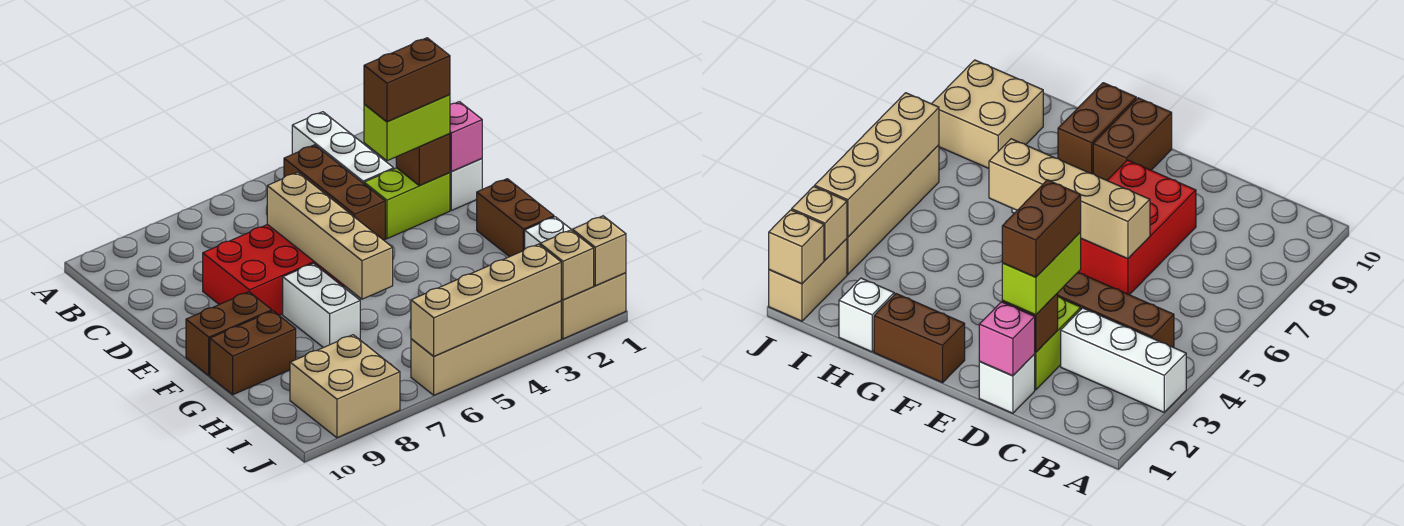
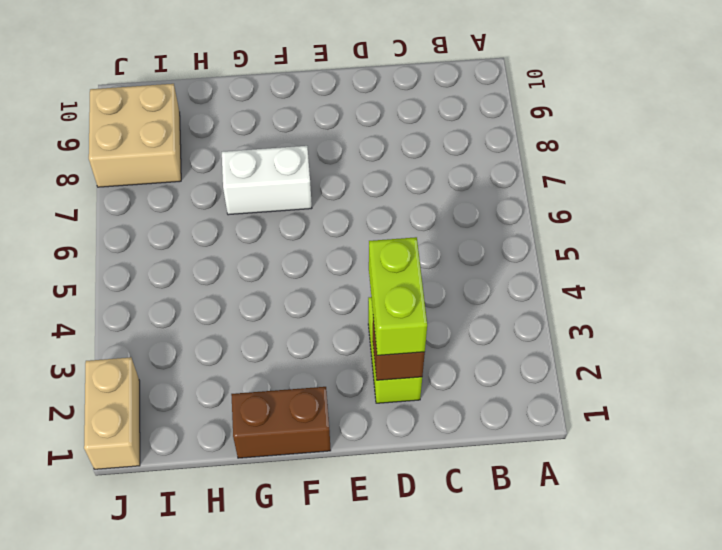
none -> white 1x3 brick [292,112,394,184]
none -> brown 1x3 brick [284,145,385,240]
none -> white 1x1 brick [450,159,482,210]

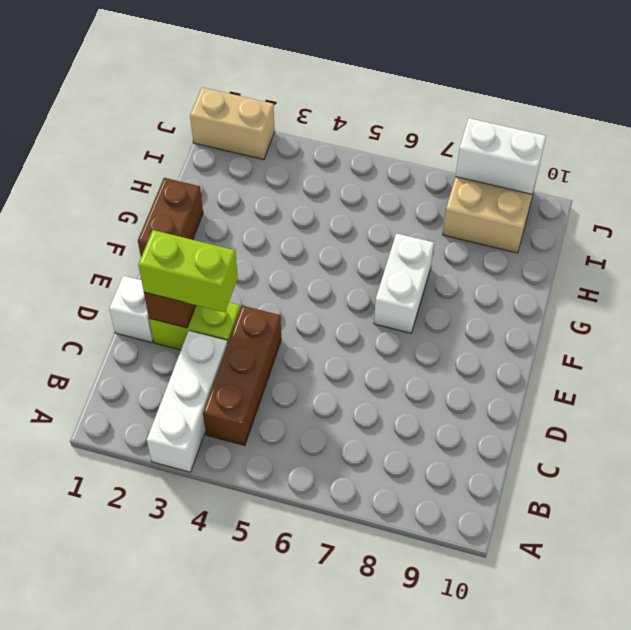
white 1x2 brick [456,118,546,194] -> none
none -> red 2x3 brick [203,224,345,315]
none -> brown 1x2 brick [186,292,272,376]
none -> brown 1x2 brick [210,311,296,395]

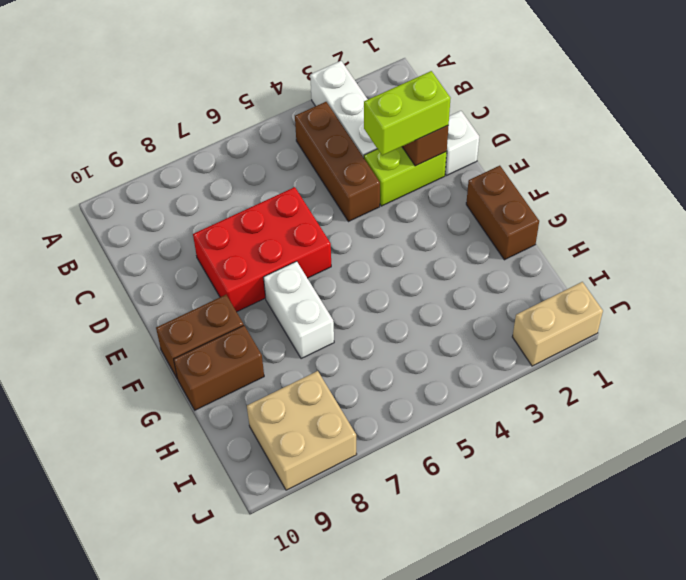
none -> white 1x1 brick [525,217,571,249]
none -> tan 1x4 brick [411,301,561,395]
none -> pink 1x1 brick [450,102,482,171]

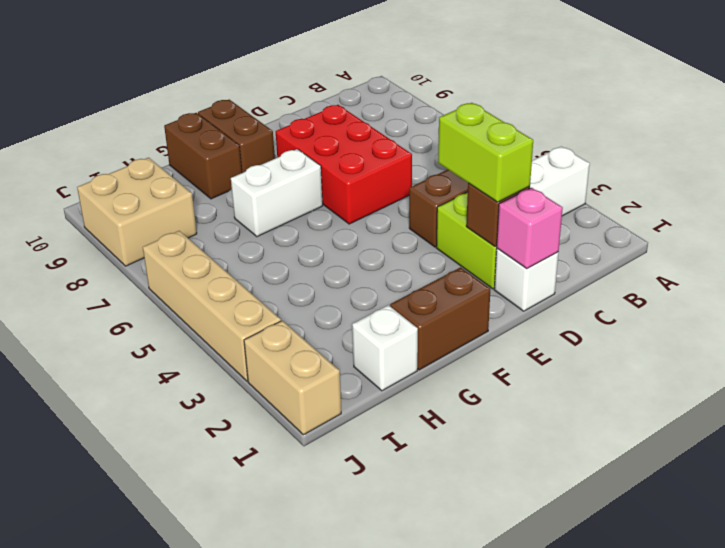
none -> tan 1x4 brick [267,172,393,299]
none -> tan 1x1 brick [572,216,626,286]
none -> tan 1x1 brick [540,230,594,300]

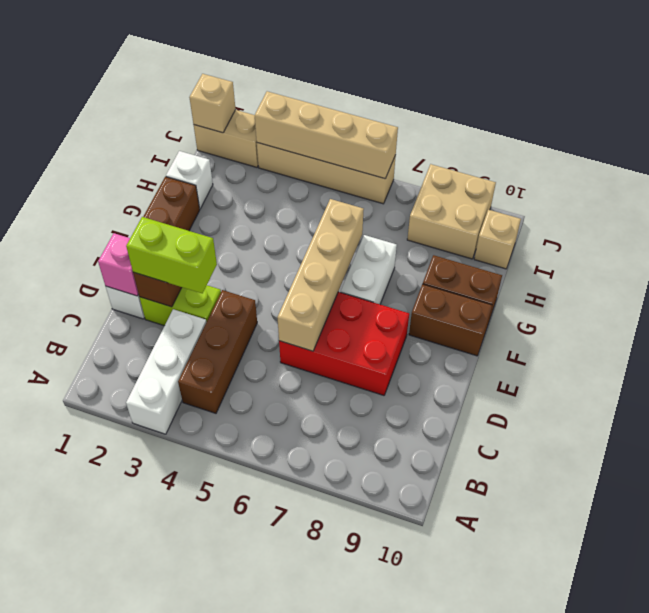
tan 1x1 brick [474,210,521,269] -> tan 1x1 brick moved to [540,230,594,300]
none -> brown 1x2 brick [364,38,450,122]

